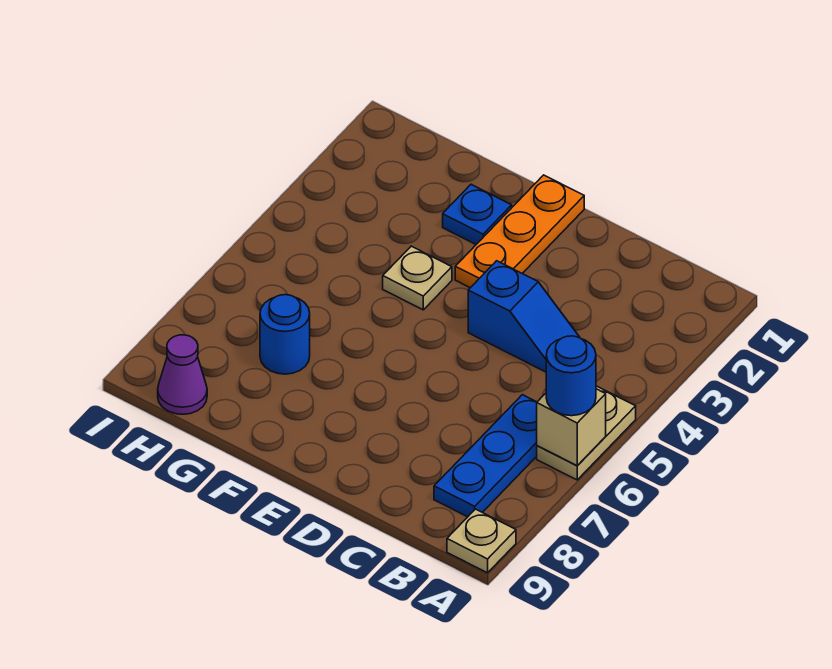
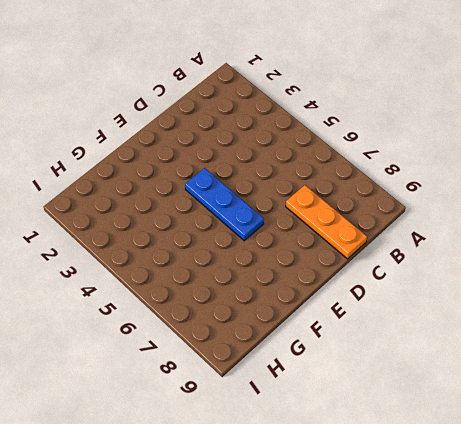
orange 1x3 plate [286,185,367,259] -> orange 1x3 plate moved to [455,175,584,288]
blue 1x3 plate [185,168,264,241] -> blue 1x3 plate moved to [434,395,537,517]
none -> tan 1x2 plate [537,386,636,480]
none -> tan 1x1 plate [447,509,516,573]

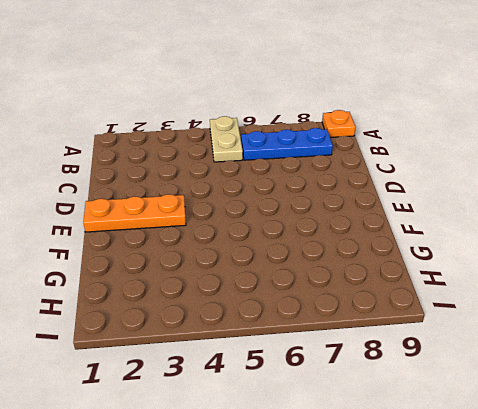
tan 1x2 plate [210,116,243,162] -> tan 1x2 plate turned to [537,386,636,480]
orange 1x1 plate [322,110,356,137] -> tan 1x1 plate [447,509,516,573]
none -> blue 1x2 slope [468,261,580,372]
none -> blue 1x1 plate [443,184,512,244]

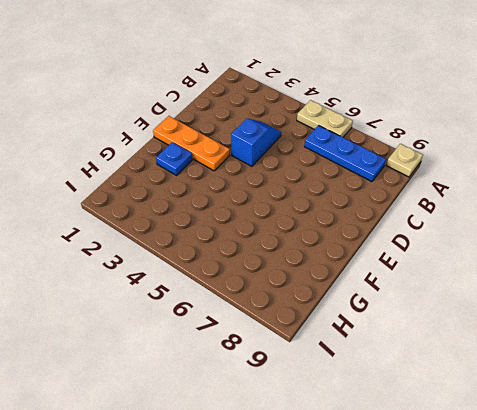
none -> tan 1x1 plate [383,246,452,310]
none -> blue 1x1 round brick [260,295,310,374]

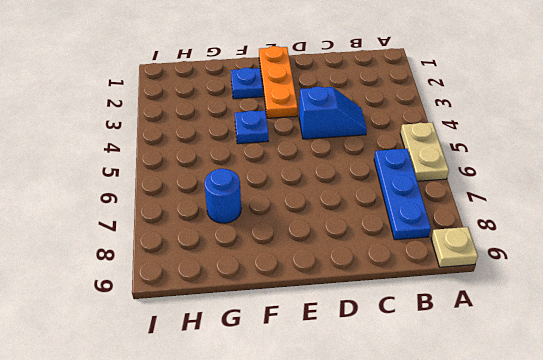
blue 1x1 plate [235,111,268,144] -> tan 1x1 plate [383,246,452,310]
none -> purple 1x1 cone [158,335,207,414]
none -> tan 1x1 brick [537,389,606,466]

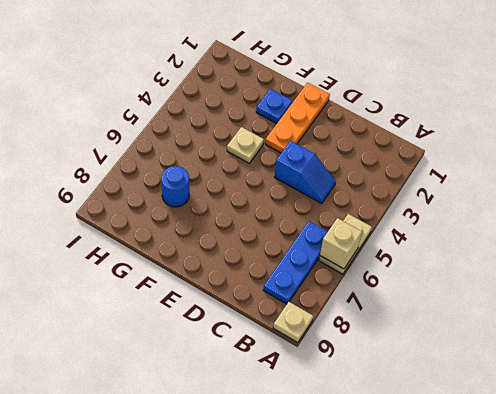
none -> purple 1x1 cone [158,335,207,414]
none -> blue 1x1 round brick [546,336,596,416]

